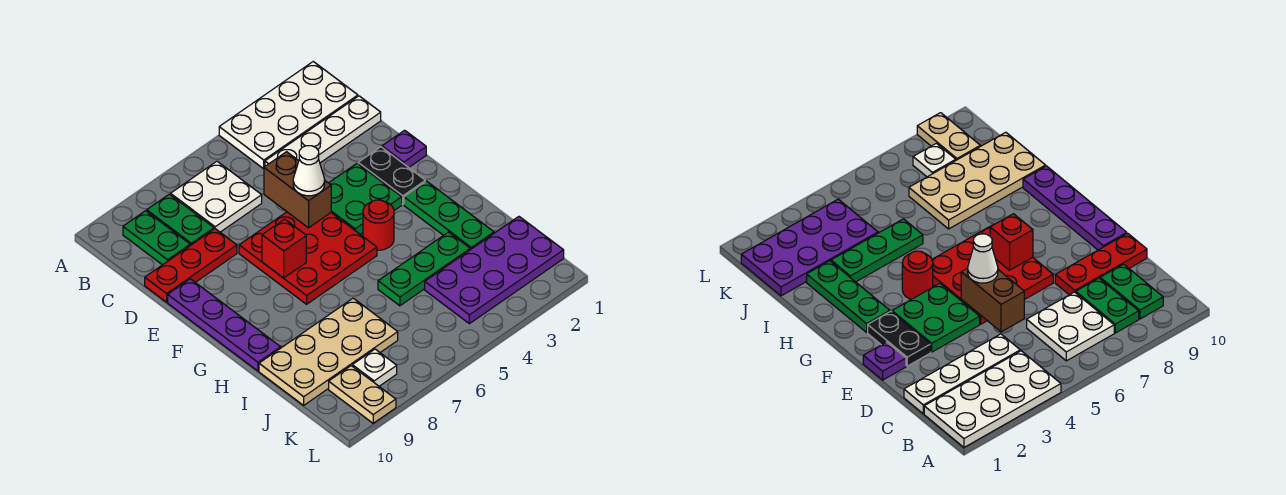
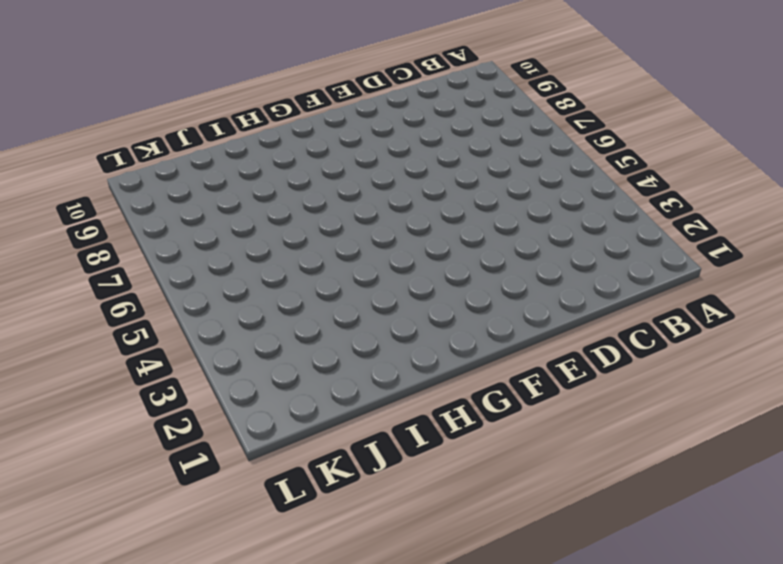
none -> white 2x4 plate [219,62,358,169]
none -> white 2x2 plate [171,161,262,232]
none -> green 1x2 plate [147,194,214,245]

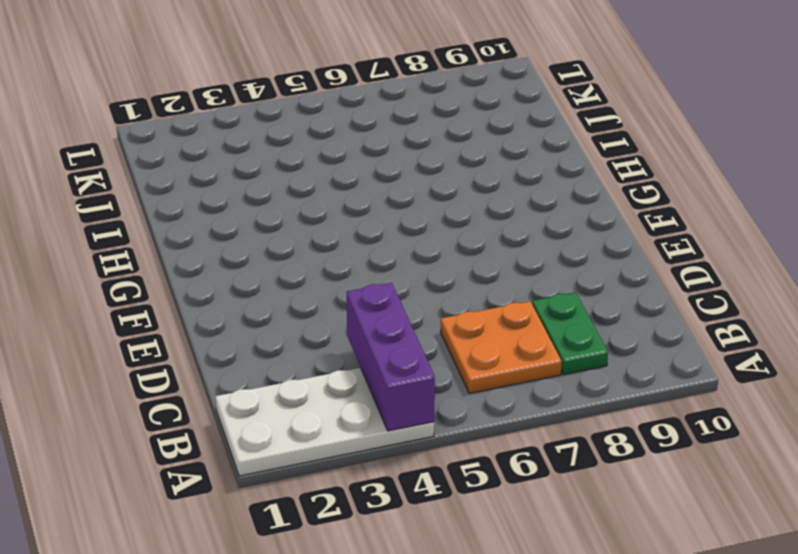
purple 1x3 brick [347,283,435,431] -> none
orange 2x2 plate [441,301,562,393] -> white 2x2 plate [171,161,262,232]
none -> green 1x2 plate [123,211,190,265]
none -> white 1x4 plate [265,96,381,166]
none -> red 1x3 plate [145,229,237,302]

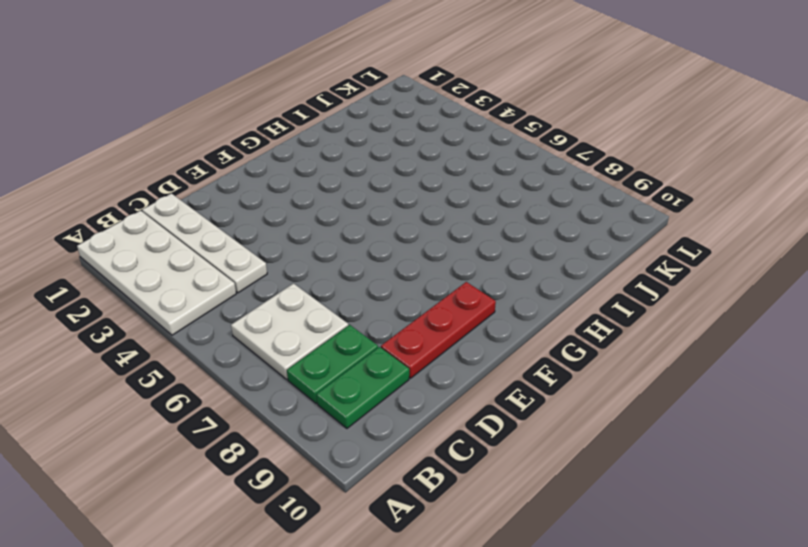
red 1x3 plate [381,282,496,378] -> red 1x3 plate turned to [145,229,237,302]
none -> purple 1x1 plate [382,130,426,167]
none -> black 1x2 plate [358,147,425,204]
none -> green 2x2 plate [329,164,402,234]

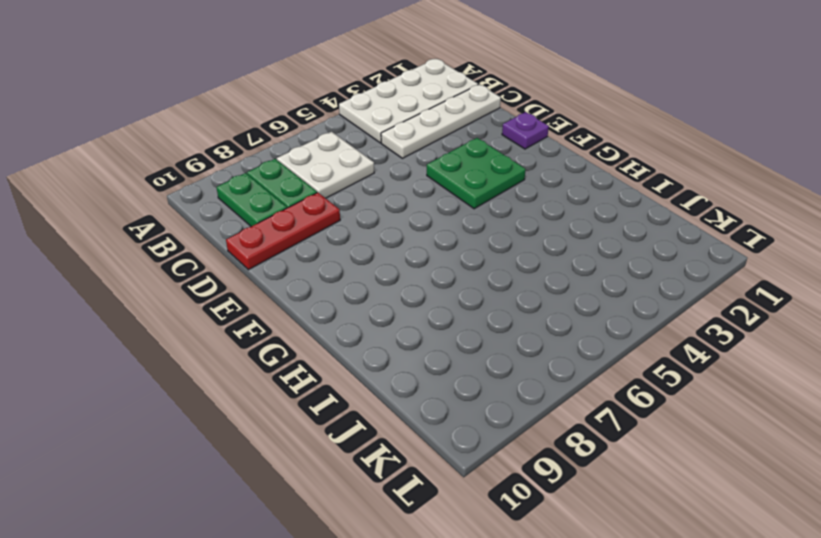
none -> black 1x2 plate [358,147,425,204]
none -> red 3x3 plate [239,212,377,304]
none -> purple 1x4 plate [168,279,281,371]

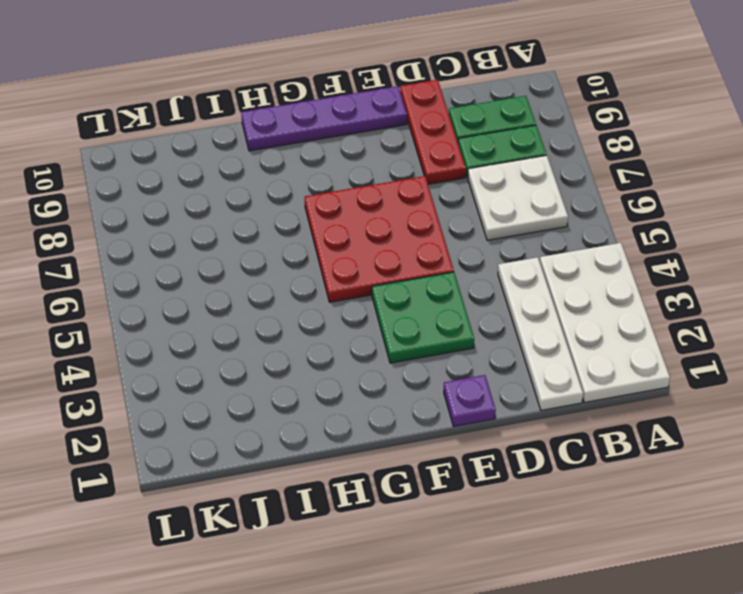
none -> black 1x2 plate [358,147,425,204]
none -> green 1x3 plate [404,181,494,250]
none -> red 1x1 round brick [363,200,394,250]

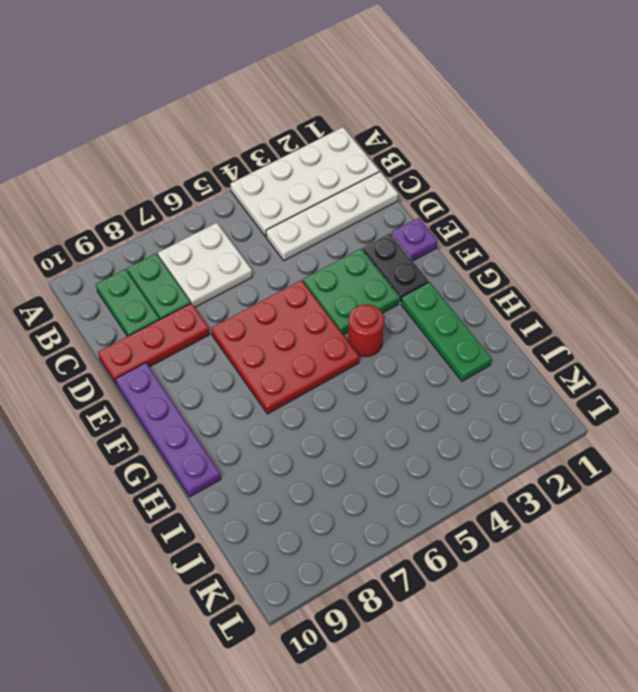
none -> green 1x3 plate [378,232,470,306]
none -> tan 2x4 plate [259,298,398,405]
none -> purple 2x4 plate [425,217,564,324]

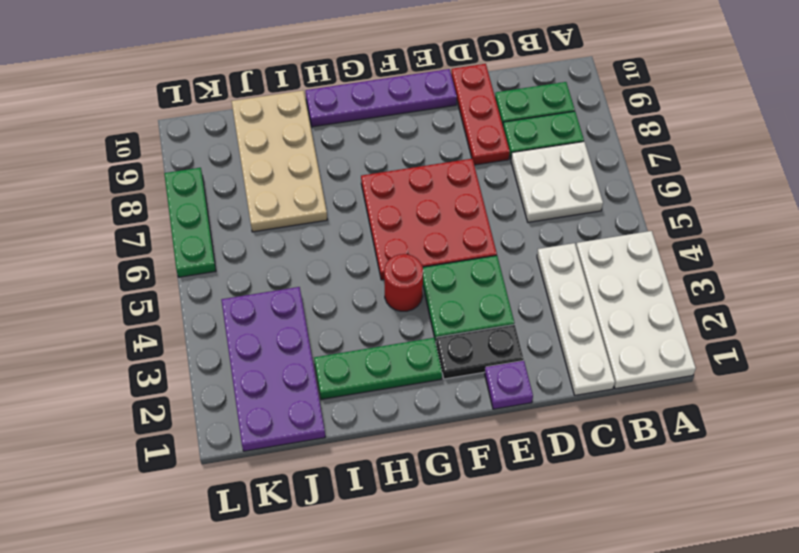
green 1x3 plate [164,168,216,277] -> green 1x3 plate moved to [378,232,470,306]
none -> white 1x1 plate [352,349,397,386]
none -> tan 1x2 plate [329,366,396,423]
none -> brown 1x2 brick [264,152,331,228]

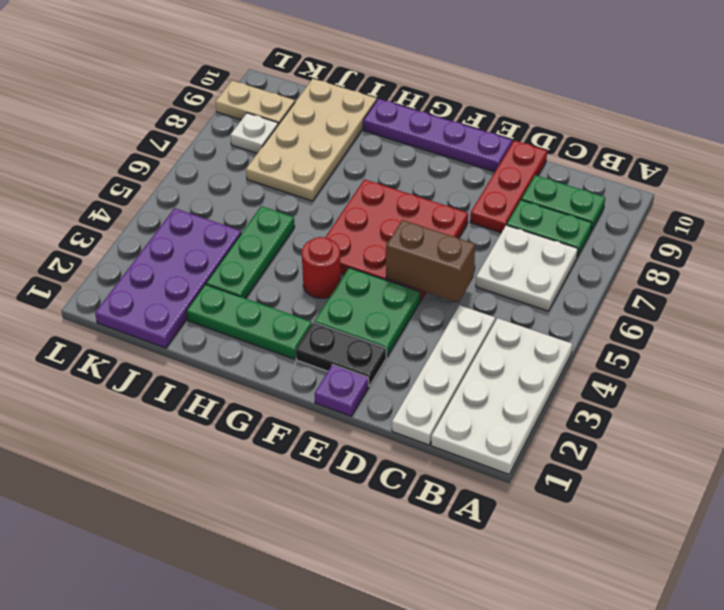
none -> red 1x1 brick [262,219,306,278]
none -> white 1x1 cone [293,146,325,196]

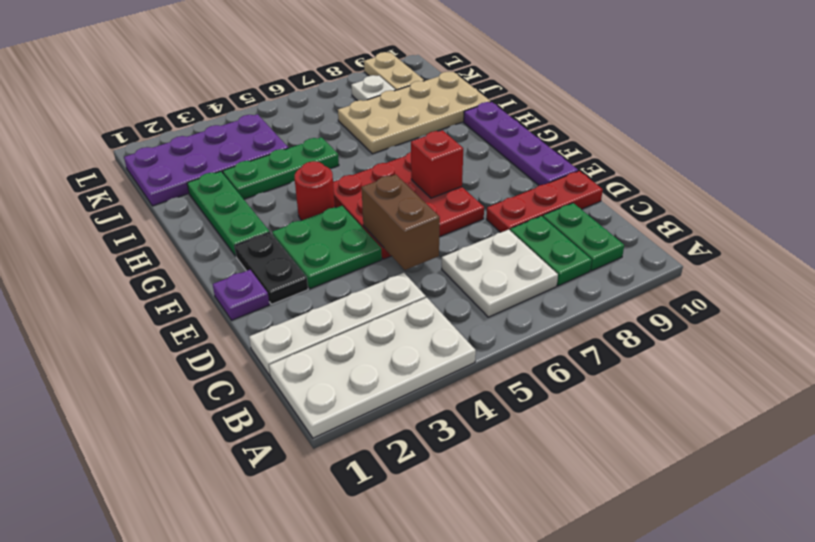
none -> white 1x1 cone [293,146,325,196]

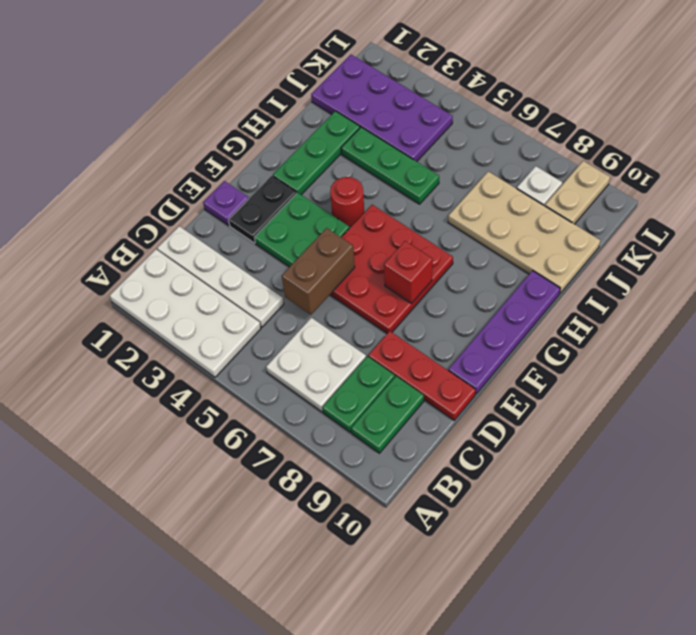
none -> white 1x1 cone [293,146,325,196]

